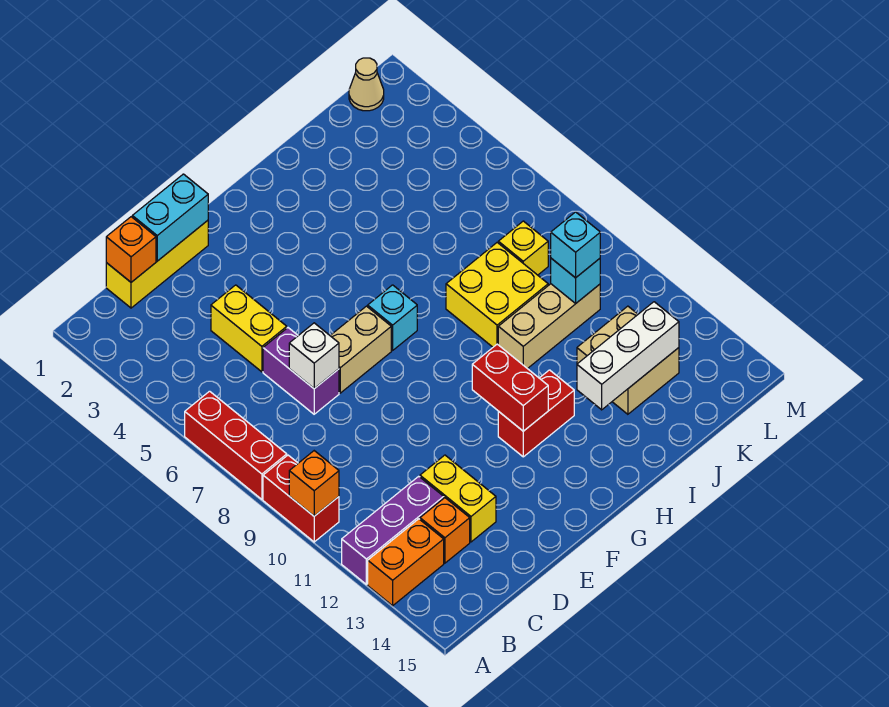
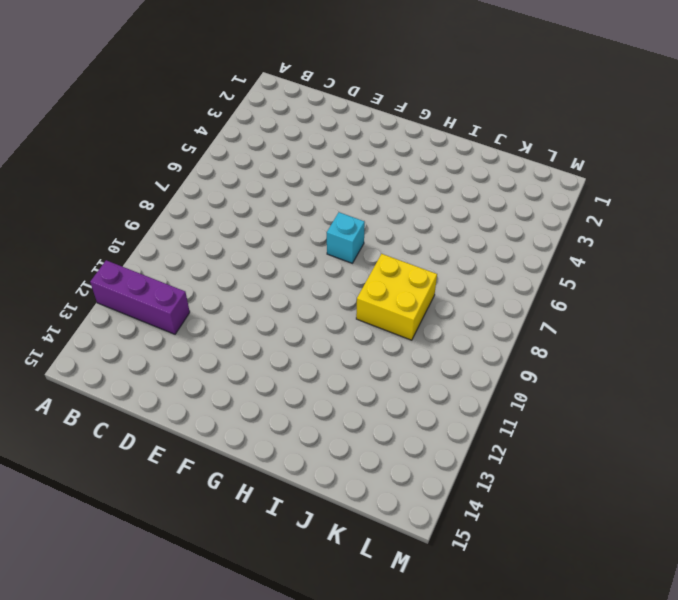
none -> red 1x3 brick [185,391,287,499]
none -> red 1x2 brick [263,455,339,542]
none -> orange 1x2 brick [368,519,444,606]

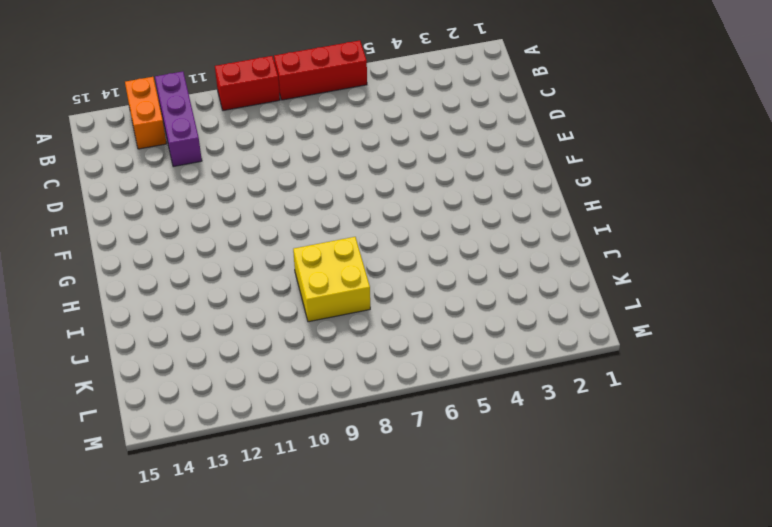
none -> yellow 1x3 brick [106,220,208,308]
none -> orange 1x1 brick [420,498,470,563]
none -> yellow 1x2 brick [211,285,287,372]

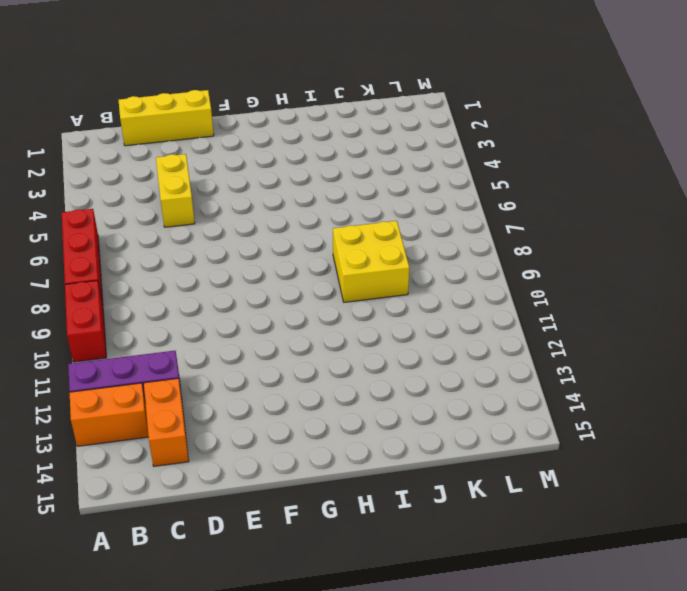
orange 1x2 brick [144,378,189,466] -> orange 1x1 brick [420,498,470,563]
none -> purple 1x2 brick [263,328,339,414]
none -> yellow 1x2 brick [420,455,496,542]
none -> tan 1x2 brick [330,306,391,393]

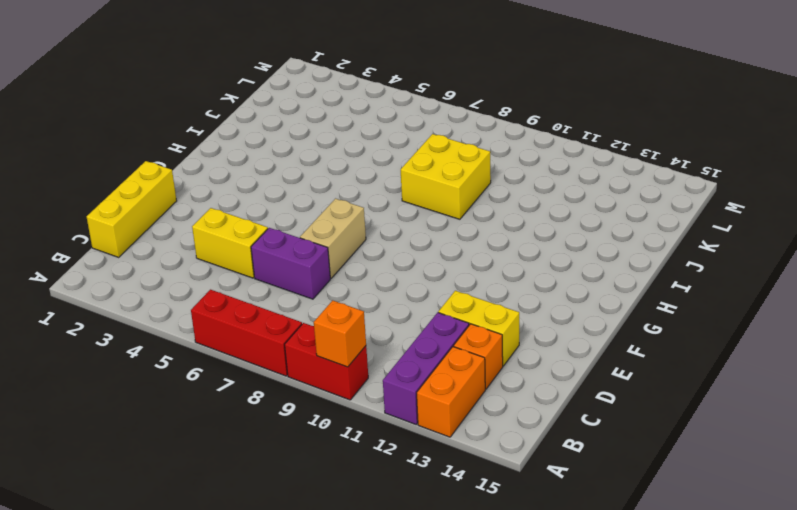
none -> cyan 1x1 brick [368,285,417,350]
none -> red 1x2 brick [498,370,574,457]
none -> tan 1x3 brick [498,284,600,369]

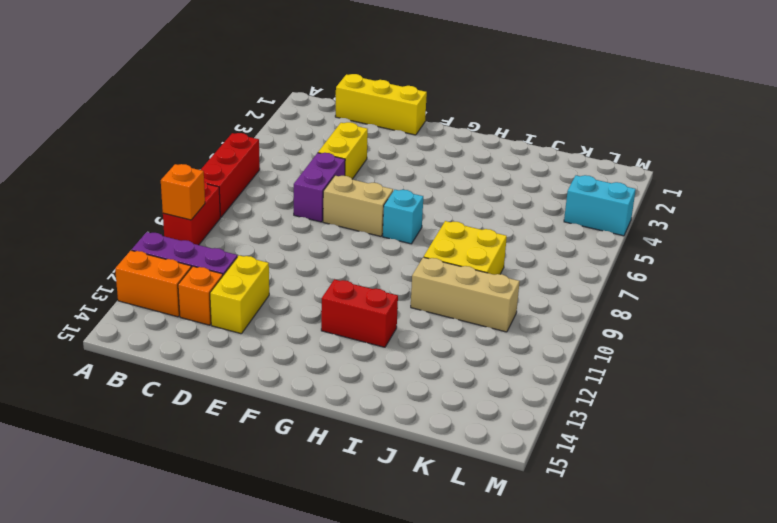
cyan 1x2 brick [564,175,636,236] -> cyan 1x2 brick moved to [132,174,208,261]
none -> tan 2x2 brick [577,306,679,414]
none -> yellow 1x1 brick [498,221,548,275]
none -> tan 1x1 cone [349,58,384,111]

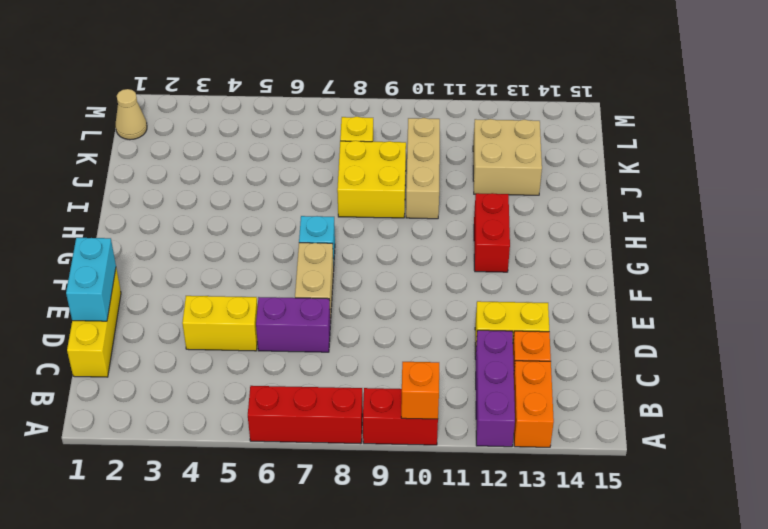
none -> orange 1x1 brick [106,217,156,282]
none -> white 1x1 brick [289,323,339,389]
none -> red 1x2 brick [472,344,548,431]

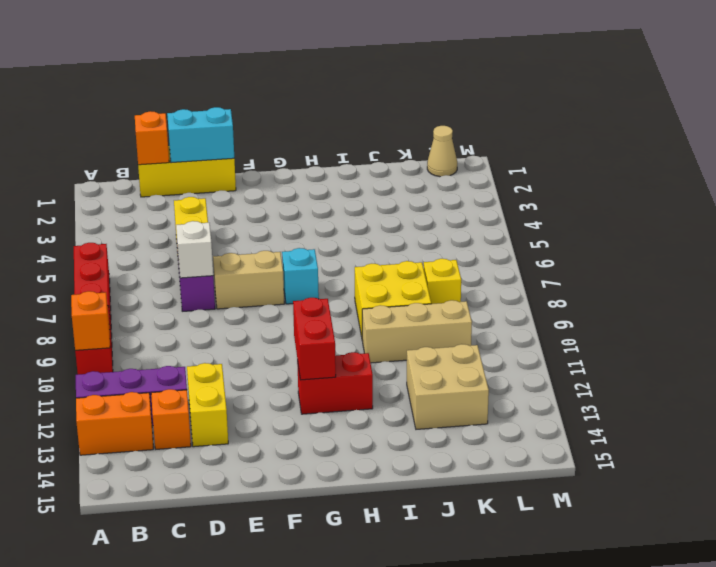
none -> white 1x3 brick [577,302,679,410]
none -> cyan 1x1 brick [551,258,600,304]
none -> cyan 1x1 brick [551,212,600,278]

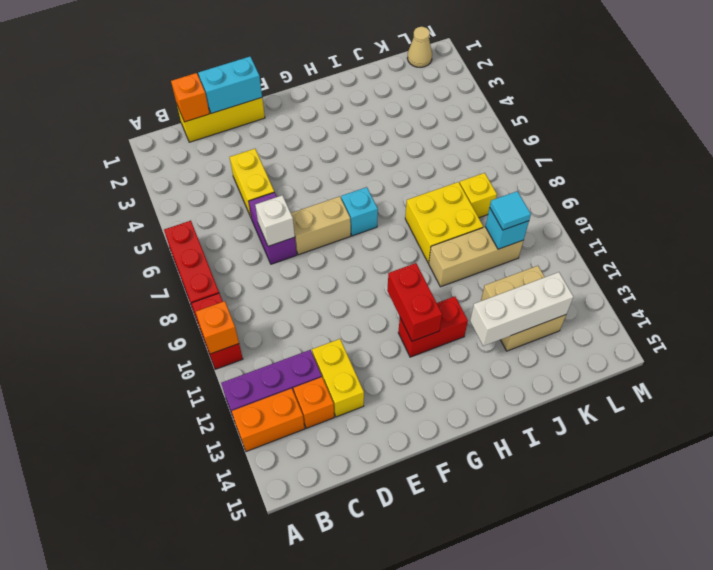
cyan 1x1 tile [490,191,531,230] -> cyan 1x1 brick [551,212,600,278]

